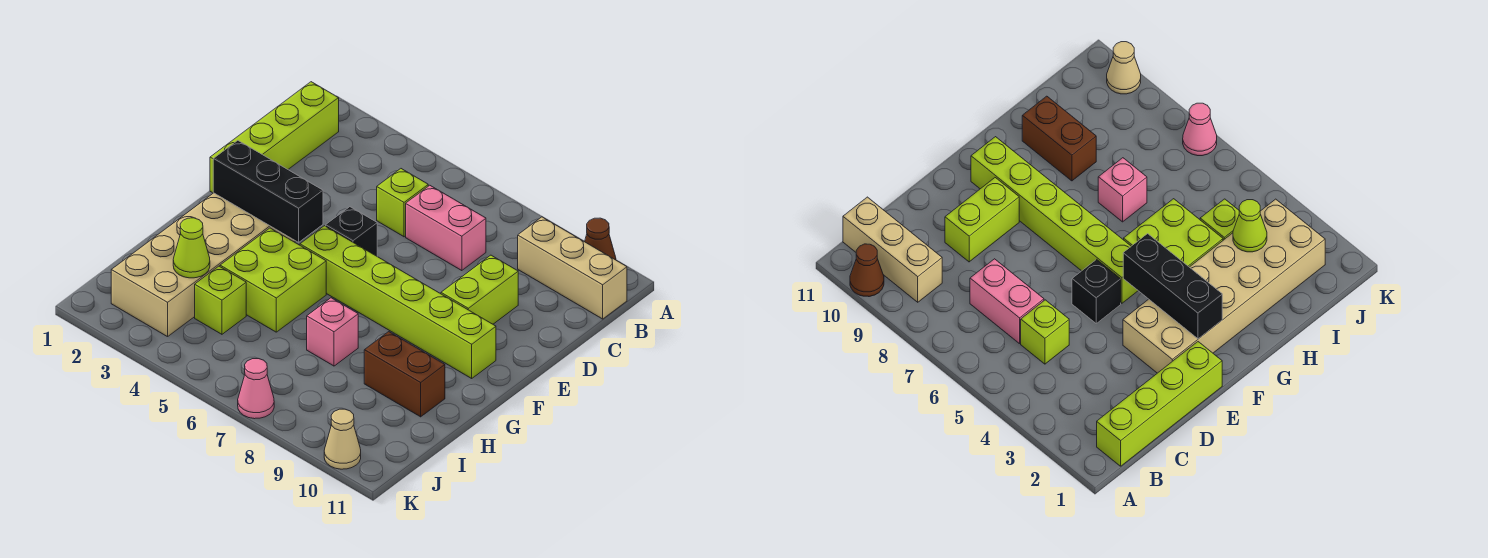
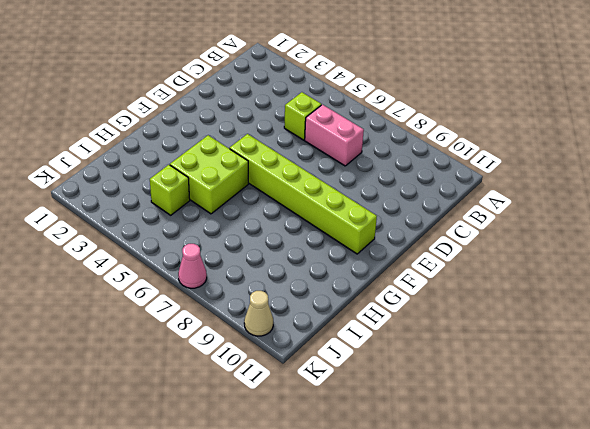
none -> brown 1x1 cone [585,218,616,260]
none -> lime 1x4 brick [210,82,339,193]
none -> tan 1x3 brick [518,217,627,319]

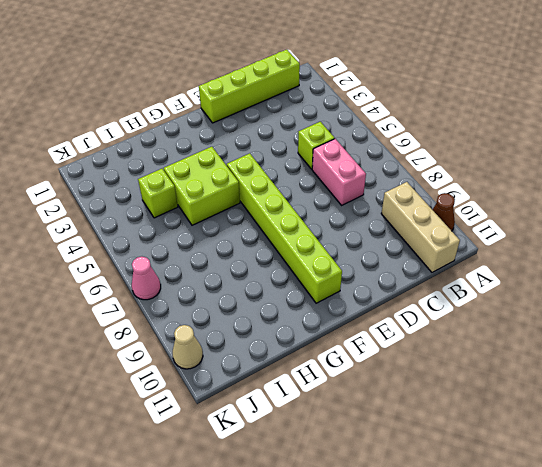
none -> lime 1x2 brick [441,255,518,324]
none -> tan 2x6 brick [111,193,295,337]
none -> black 1x1 brick [326,207,377,256]

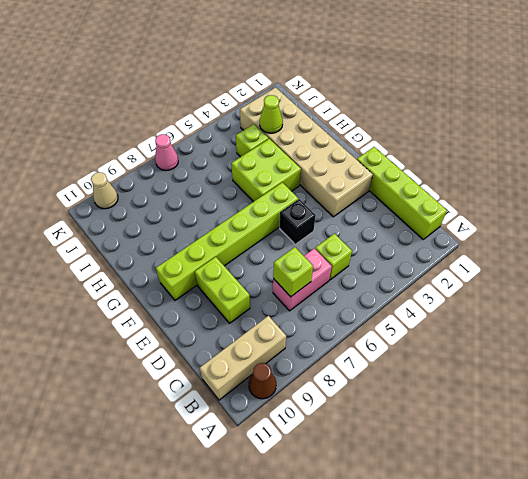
lime 1x1 brick [273,247,313,297] -> none
none -> pink 1x1 brick [307,298,358,366]
none -> brown 1x2 brick [364,332,445,417]
none -> black 1x3 brick [213,140,323,242]

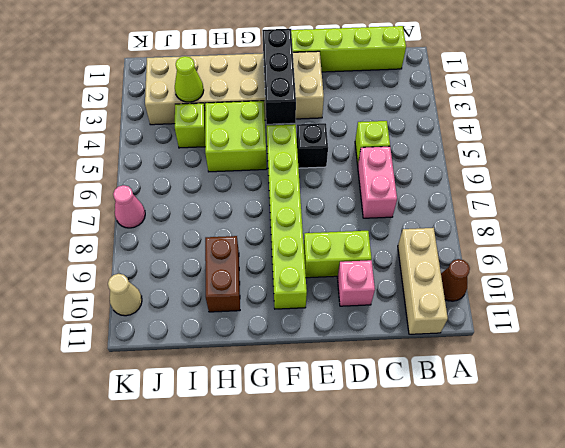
pink 1x1 brick [337,260,375,306] -> pink 1x1 brick moved to [307,298,358,366]

